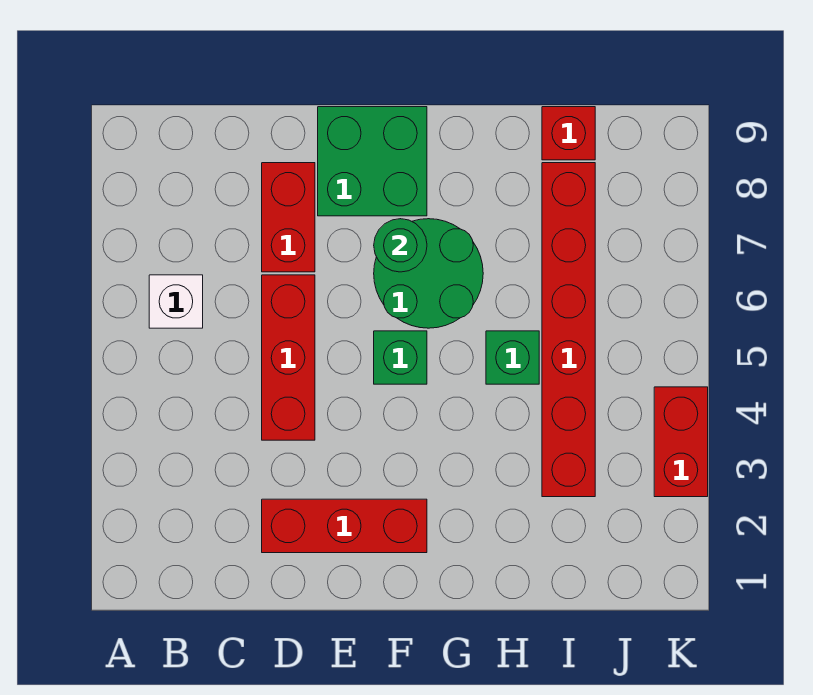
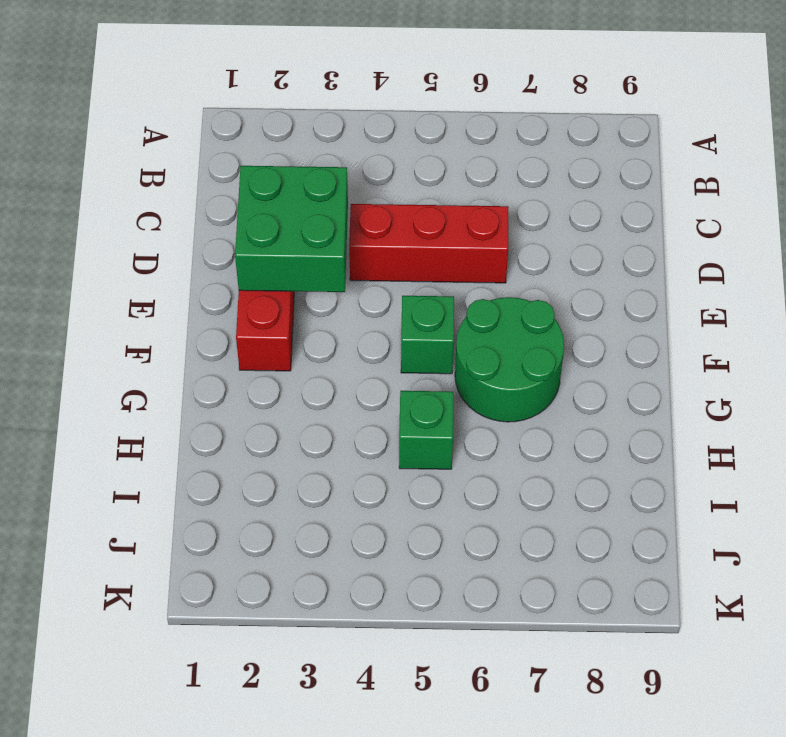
green 2x2 brick [235,166,348,292] -> green 2x2 brick moved to [318,107,427,216]
none -> white 1x1 brick [149,275,203,328]
none -> red 1x2 brick [262,163,315,272]
none -> red 1x6 brick [542,163,595,497]

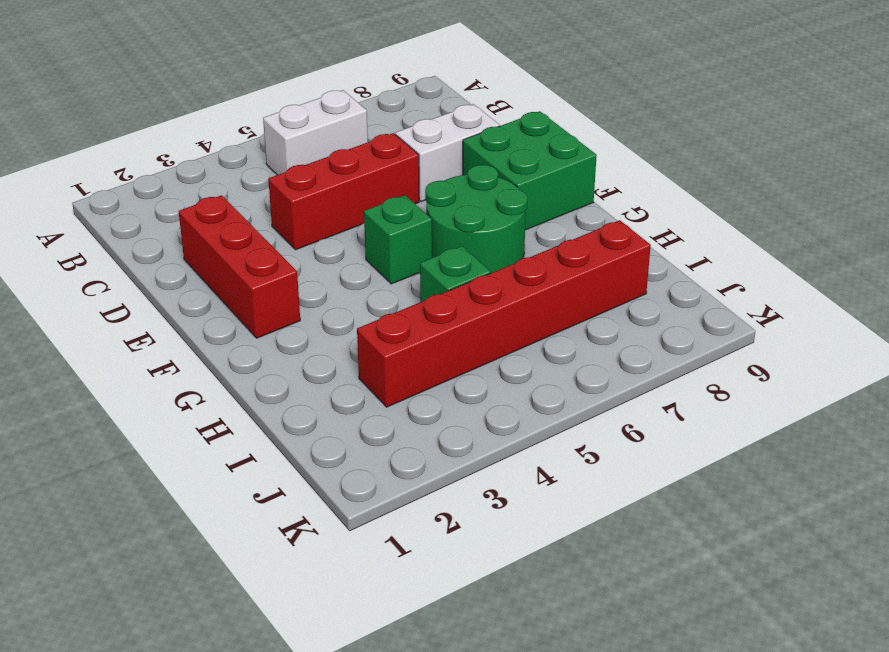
white 1x2 brick [263,90,368,175] -> white 1x1 brick [149,275,203,328]
white 1x2 brick [396,104,500,202] -> red 1x2 brick [262,163,315,272]
none -> red 1x1 brick [542,107,595,160]
none -> red 1x2 brick [654,387,708,497]
none -> green 1x1 round brick [374,219,427,272]

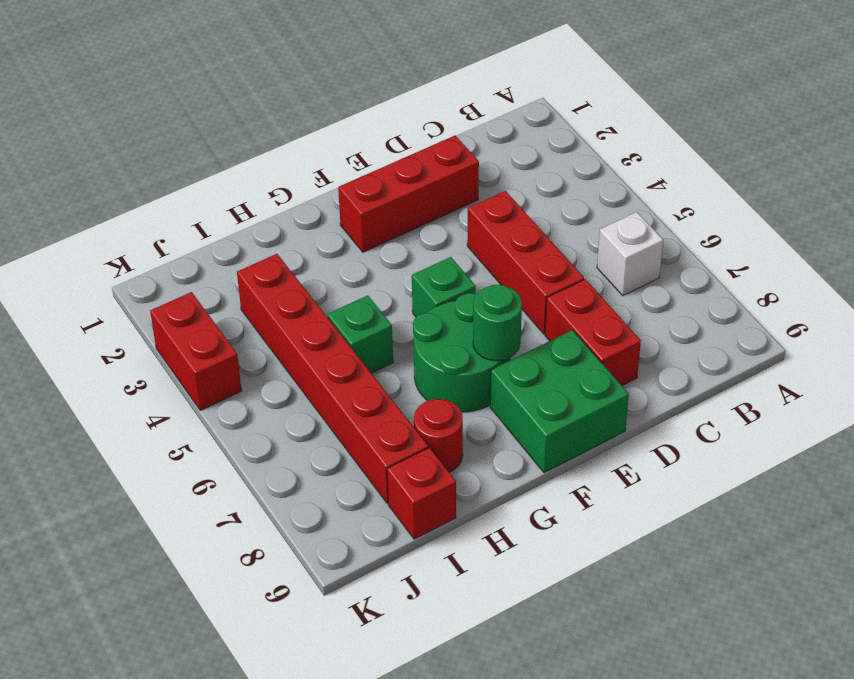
red 1x1 round brick [414,399,463,472] -> none

